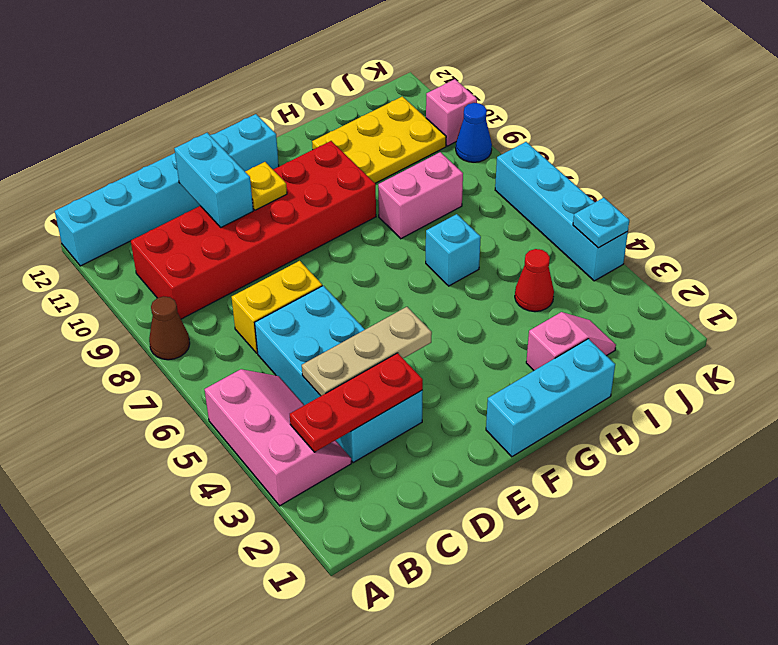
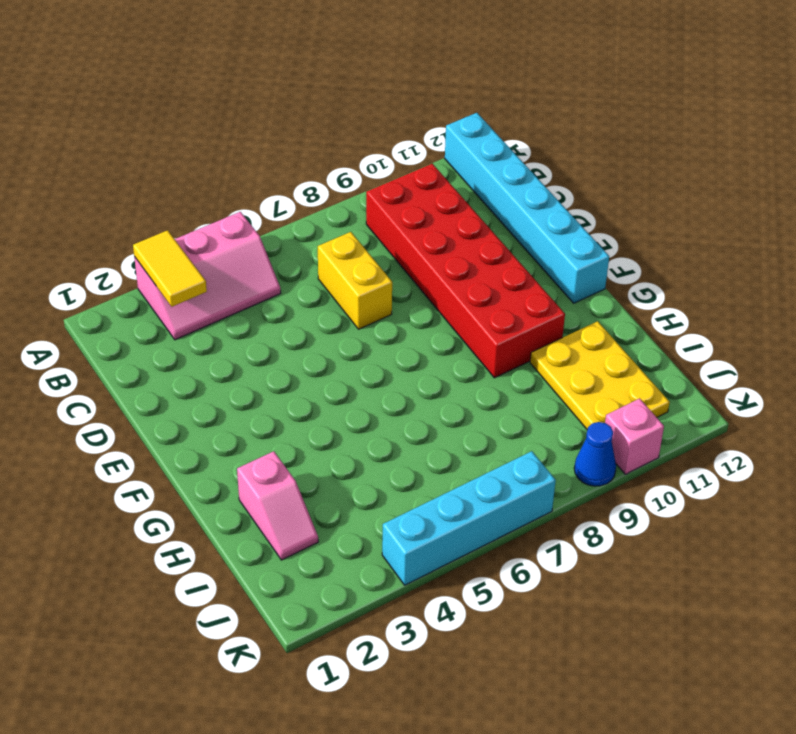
yellow 1x2 tile [133,230,207,307] -> red 1x3 plate [290,353,423,452]
none -> brown 1x1 cone [149,296,190,360]
none -> cyan 2x4 brick [255,286,423,463]
none -> cyan 1x3 brick [486,339,615,457]

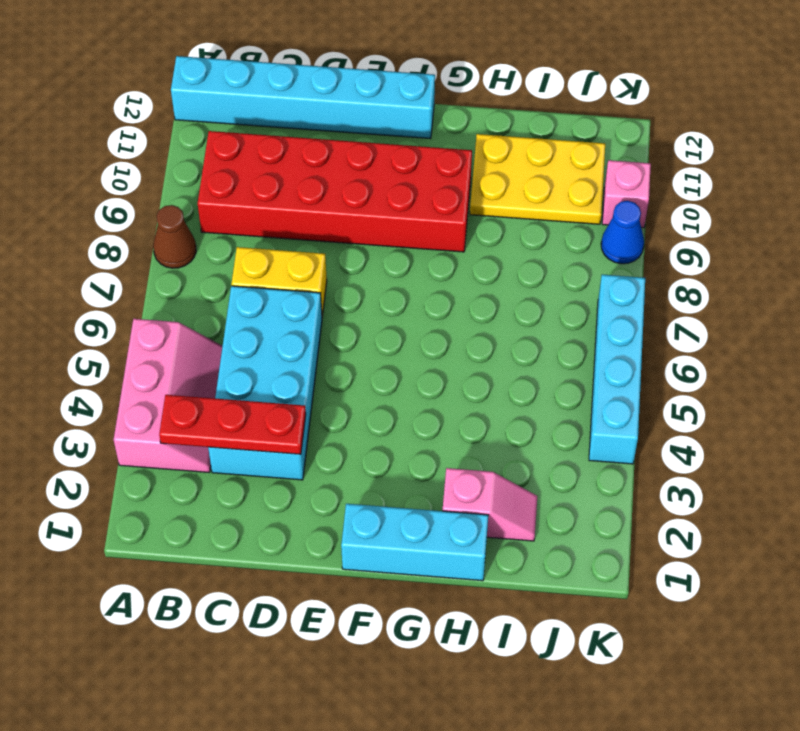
none -> cyan 1x1 brick [426,214,481,286]
none -> pink 1x2 brick [378,152,463,239]
none -> red 1x1 cone [515,249,554,312]

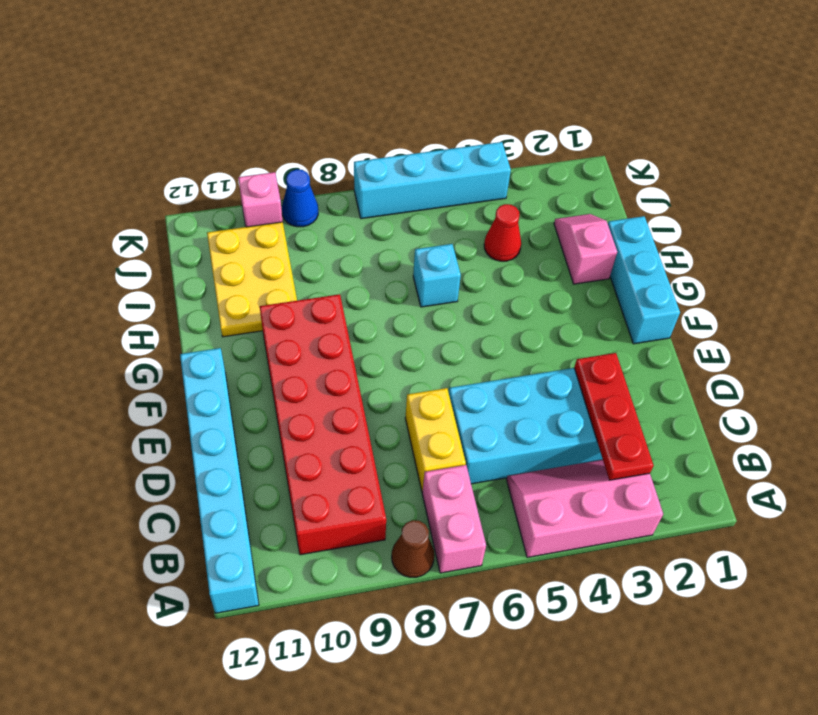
pink 1x2 brick [422,465,486,573] -> pink 1x2 brick moved to [378,152,463,239]
none -> tan 1x3 plate [302,307,432,396]
none -> cyan 1x2 brick [174,133,253,227]
none -> yellow 1x1 plate [245,162,287,210]

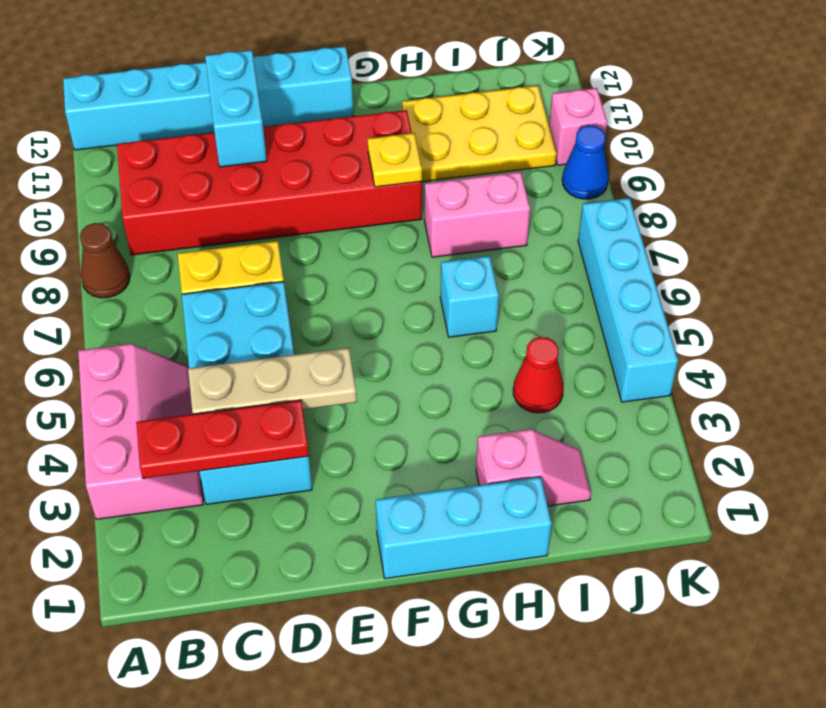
yellow 1x1 plate [368,133,422,187] -> yellow 1x1 plate moved to [245,162,287,210]
none -> cyan 1x1 plate [573,198,630,248]

